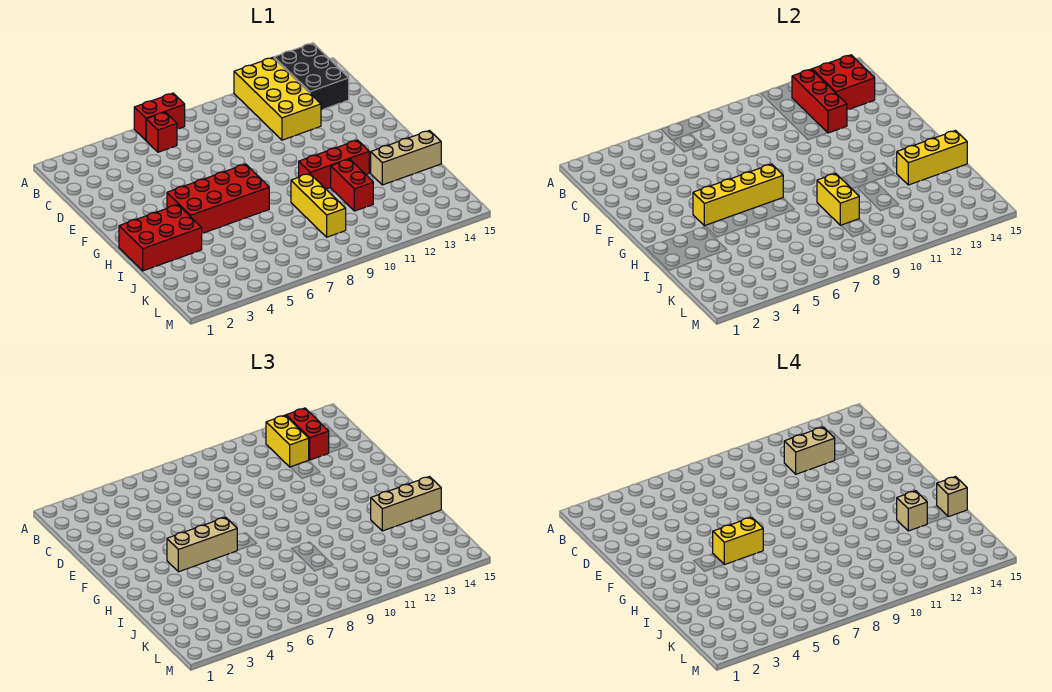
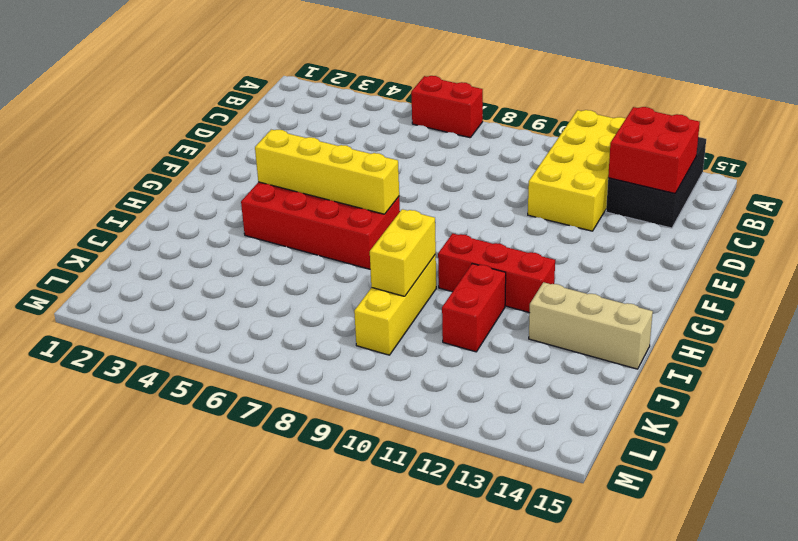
none -> red 1x1 brick [146,112,177,152]
none -> red 2x3 brick [119,205,202,271]
none -> red 1x3 brick [792,69,847,133]

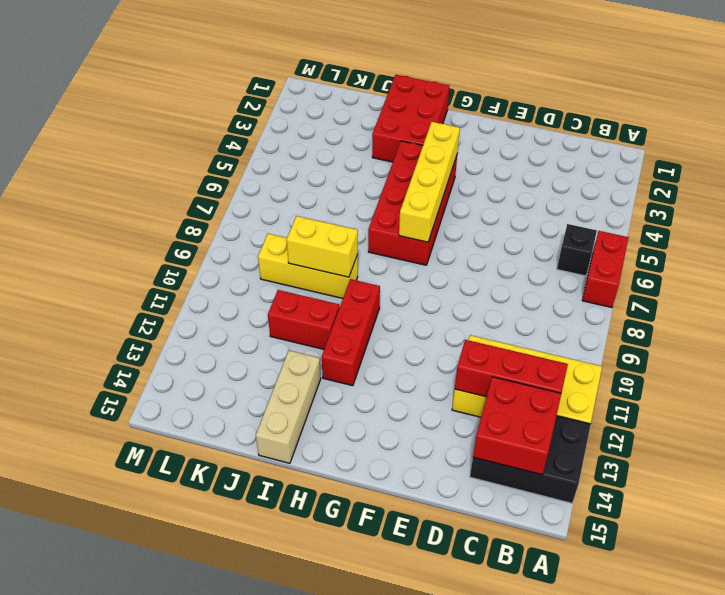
black 1x1 brick [557,224,597,276] -> red 1x1 brick [146,112,177,152]
none -> yellow 1x3 brick [897,131,967,185]
none -> yellow 1x2 brick [266,415,309,467]
none -> red 1x2 brick [286,408,329,460]

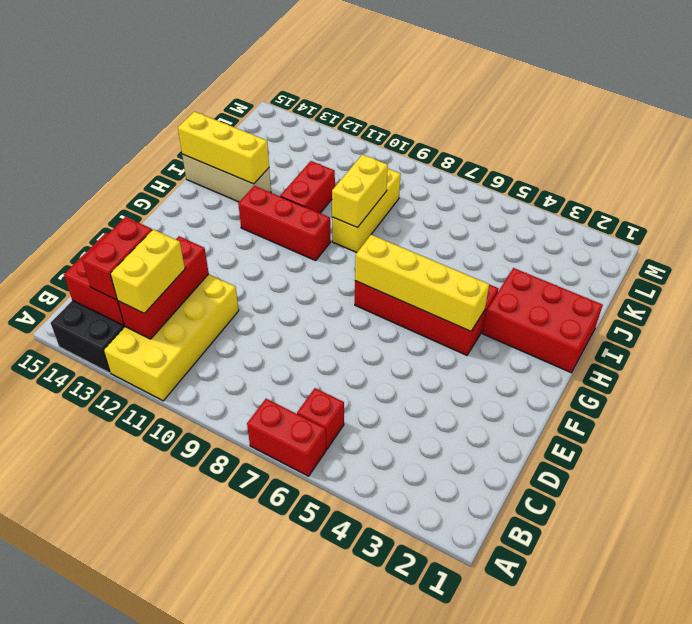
none -> tan 1x3 brick [167,517,237,572]
none -> tan 1x3 brick [371,477,441,531]
none -> tan 1x2 brick [784,427,835,474]

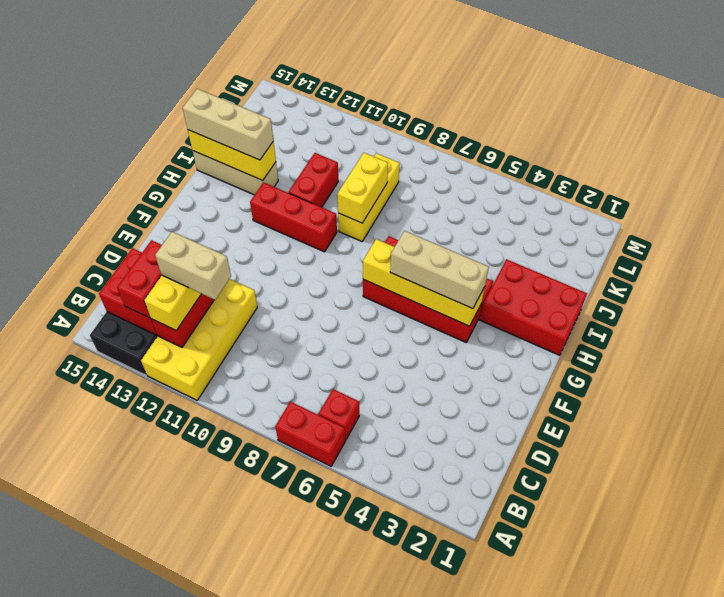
none -> yellow 1x2 brick [713,517,763,565]
none -> tan 1x1 brick [897,491,927,531]
none -> tan 1x1 brick [937,477,967,517]

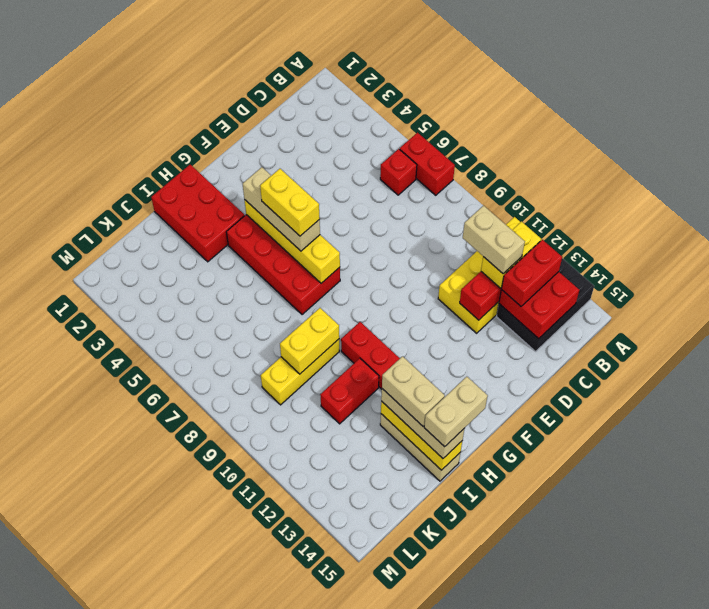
tan 1x2 brick [424,377,488,447] -> tan 1x1 brick [937,477,967,517]
tan 1x2 brick [382,356,445,426] -> tan 1x1 brick [897,491,927,531]

